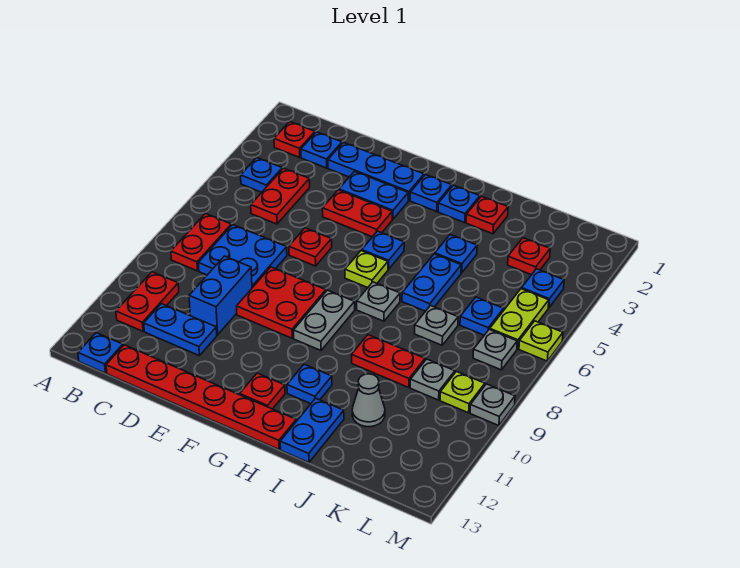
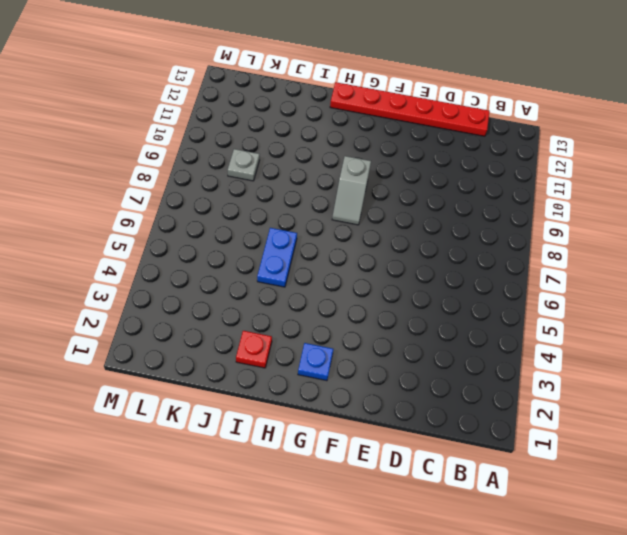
grey 1x2 slope [332,156,371,225] -> grey 1x2 plate [294,290,355,350]
none -> red 1x1 plate [274,122,315,157]
none -> blue 1x1 plate [241,158,282,192]
none -> red 1x2 plate [171,214,231,271]
none -> red 1x2 plate [116,272,179,331]

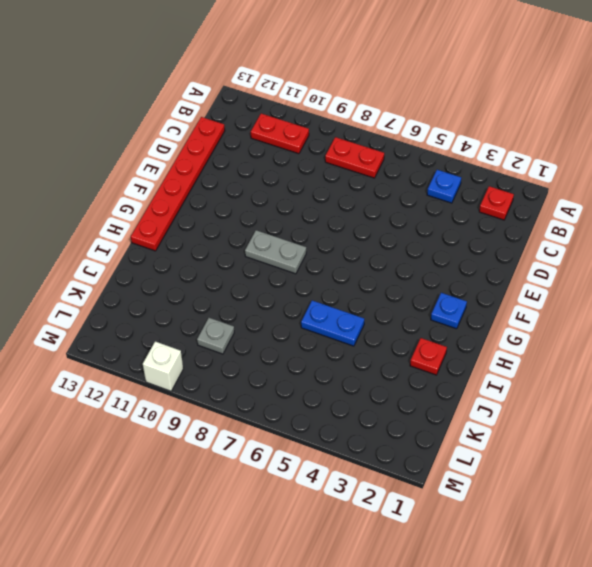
white 1x1 brick [143,341,183,391] -> none
none -> blue 1x1 plate [78,333,123,373]
none -> blue 1x1 plate [301,132,342,168]
none -> red 1x2 plate [251,168,310,224]
none -> blue 2x2 plate [198,225,287,288]

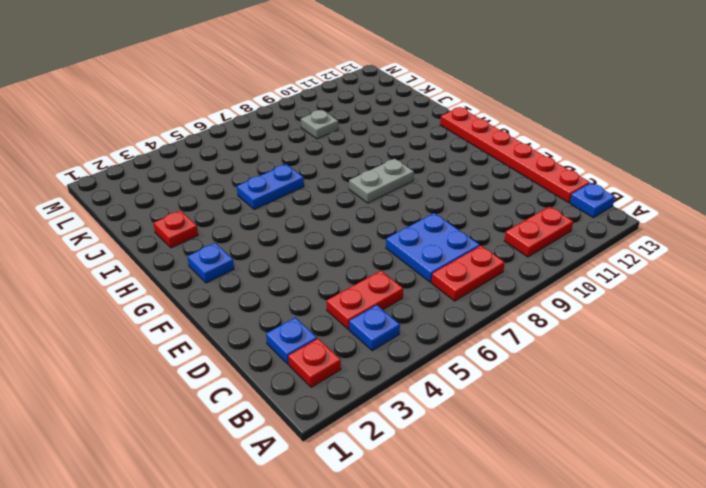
none -> blue 1x2 plate [144,304,217,356]
none -> blue 1x3 plate [328,143,424,201]
none -> blue 1x2 brick [189,256,252,335]
none -> blue 1x2 plate [339,171,408,219]

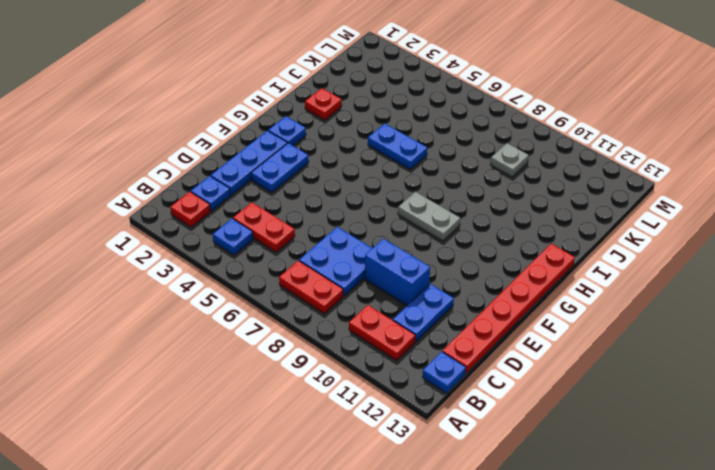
none -> red 1x2 plate [322,190,392,237]
none -> red 1x1 plate [289,228,332,266]
none -> red 2x2 plate [237,267,326,338]
none -> blue 1x1 plate [362,231,404,269]

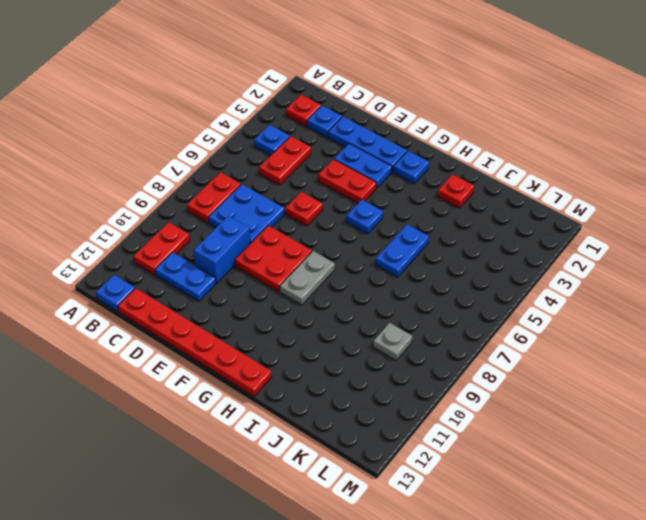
none -> lime 1x1 plate [345,251,388,288]
none -> red 1x1 plate [240,373,285,409]
none -> blue 1x1 plate [438,185,480,223]
none -> grey 1x1 plate [357,282,400,321]

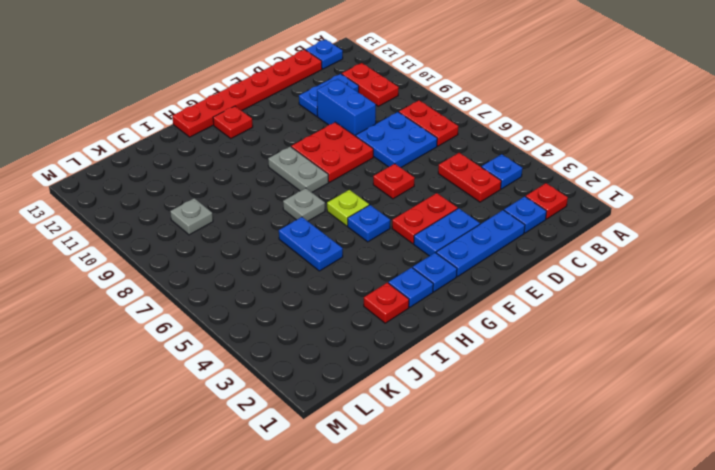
none -> blue 1x1 plate [287,364,332,404]
none -> blue 1x1 plate [435,235,477,273]
none -> red 1x2 plate [351,335,425,388]
none -> blue 1x2 plate [280,398,344,463]

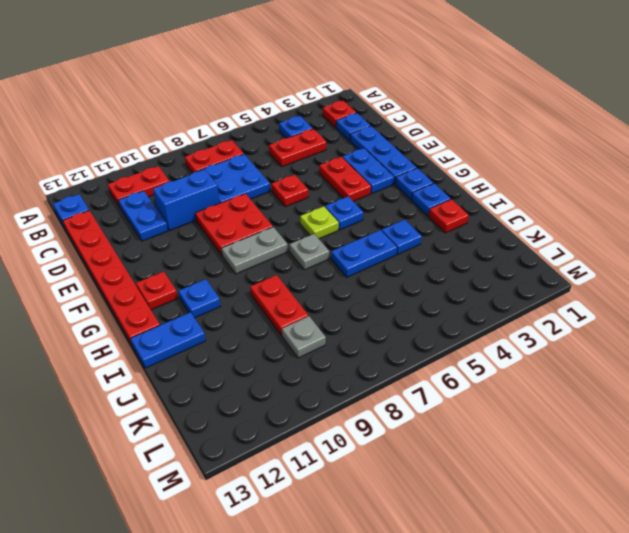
none -> grey 1x1 plate [414,306,458,345]
none -> grey 1x1 cone [352,374,385,427]
none -> red 1x1 plate [508,238,550,275]
none -> blue 1x1 plate [460,297,504,335]

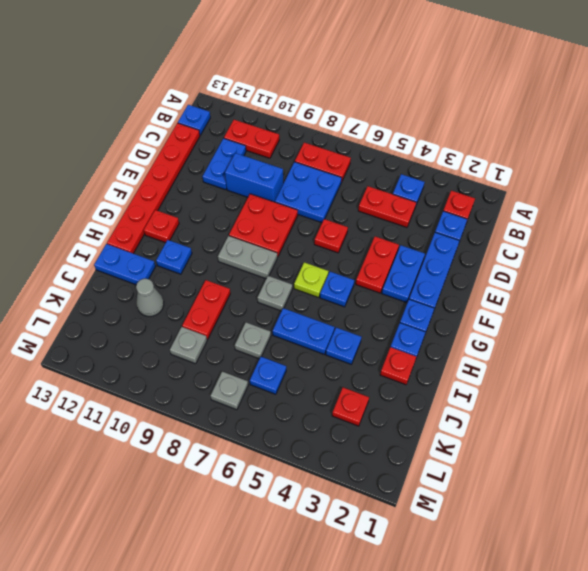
none -> blue 1x1 plate [522,269,564,308]
none -> lime 1x2 plate [490,289,549,349]
none -> lime 1x1 plate [440,372,485,413]
none -> lime 1x1 plate [519,321,563,361]

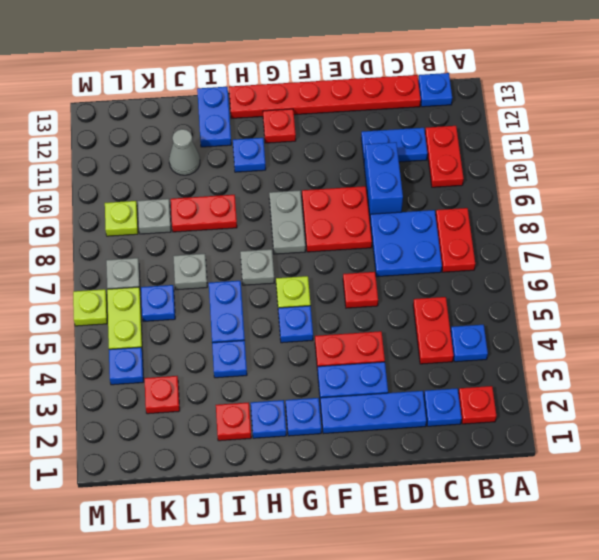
none -> grey 1x1 plate [470,384,515,426]

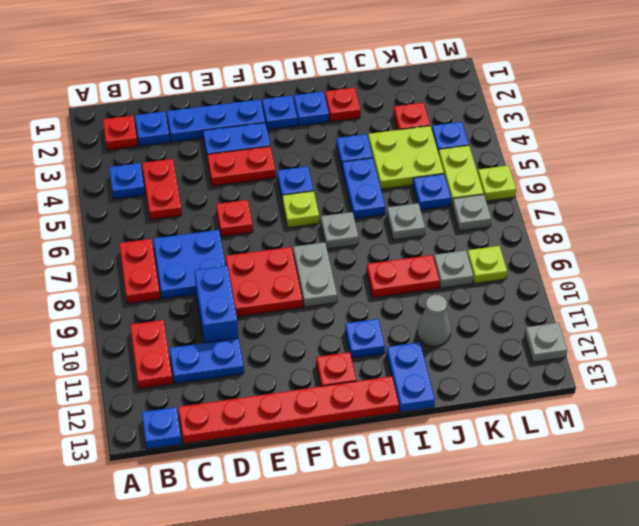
lime 2x2 plate [368,126,444,189] -> none
grey 1x1 plate [525,323,567,362] -> grey 1x1 plate moved to [470,384,515,426]

